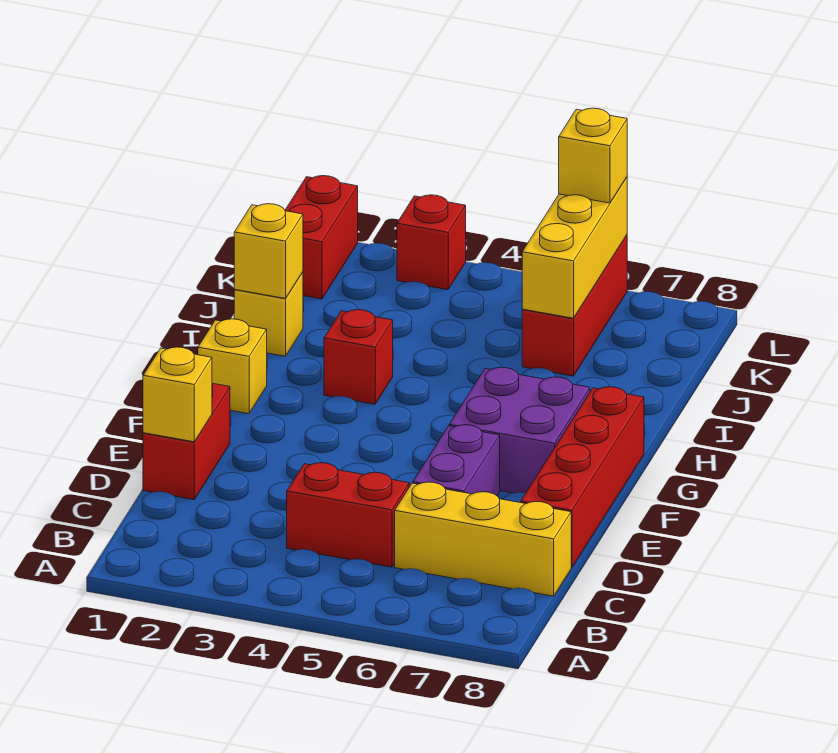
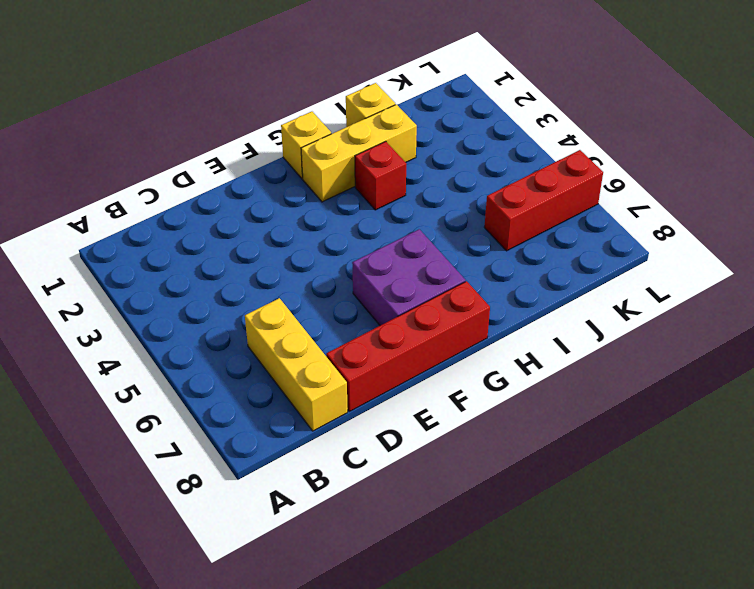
yellow 1x3 brick [301,105,417,202] -> yellow 1x3 brick moved to [522,177,627,318]
none -> red 1x2 brick [287,463,409,567]
none -> red 1x2 brick [143,383,230,500]
none -> purple 1x2 brick [413,425,500,496]

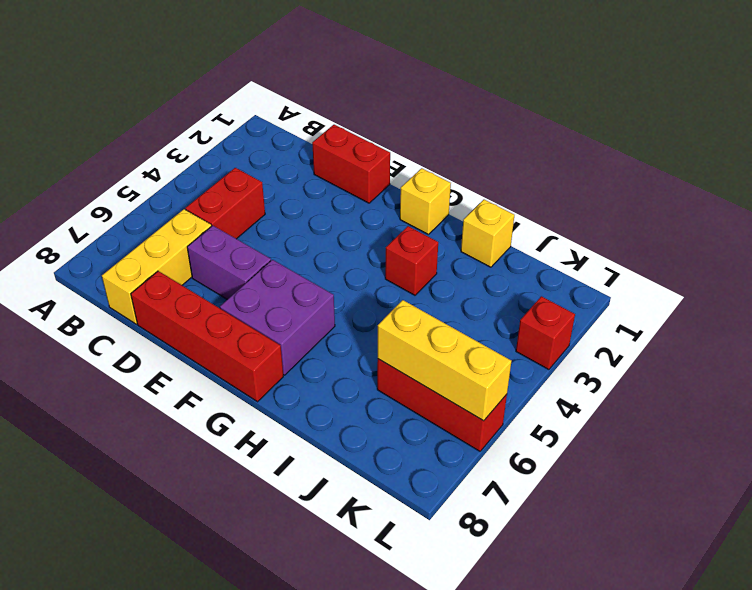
none -> red 1x2 brick [285,176,358,299]
none -> yellow 1x1 brick [143,347,212,442]
none -> yellow 1x1 brick [234,204,303,299]

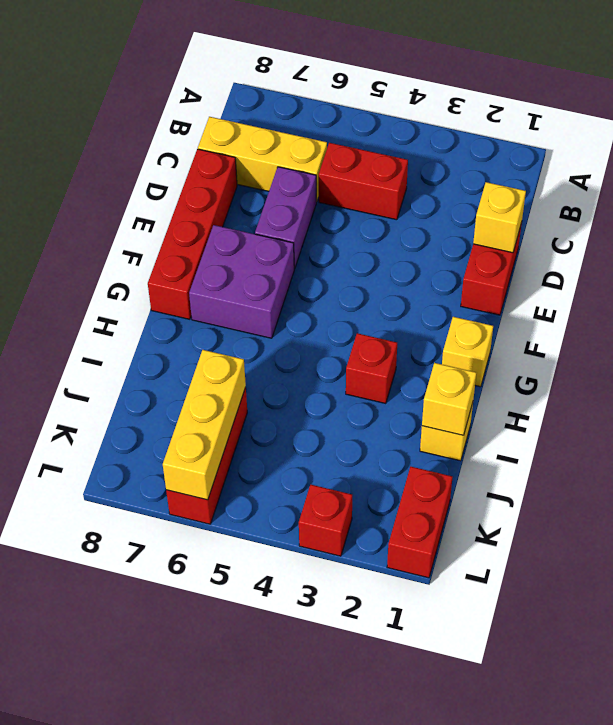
none -> yellow 1x1 brick [559,108,627,203]

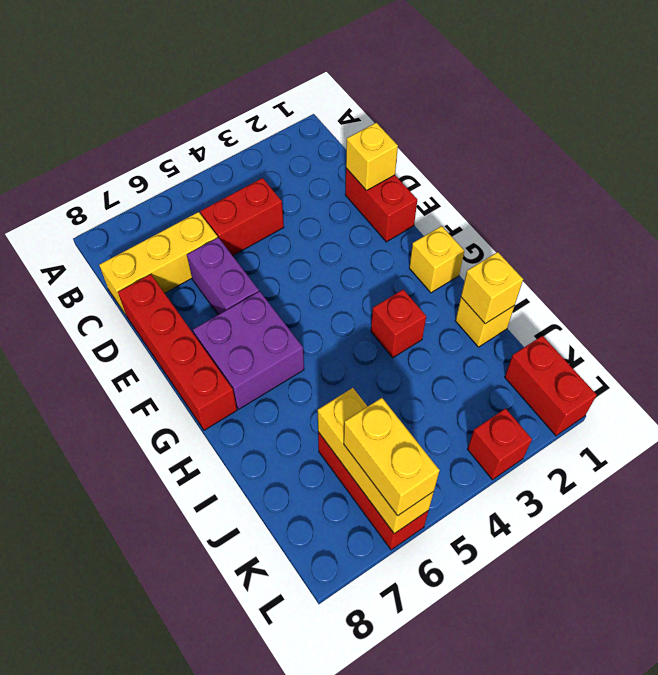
yellow 1x2 brick [344,398,440,516] -> yellow 1x1 brick [559,108,627,203]

